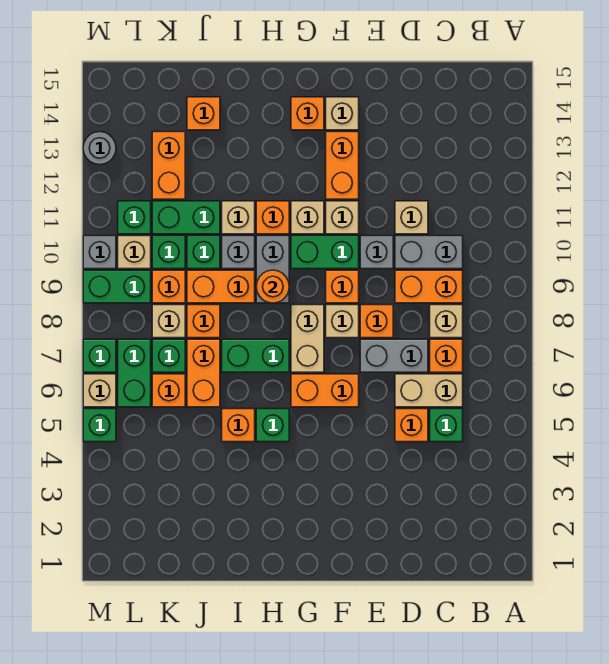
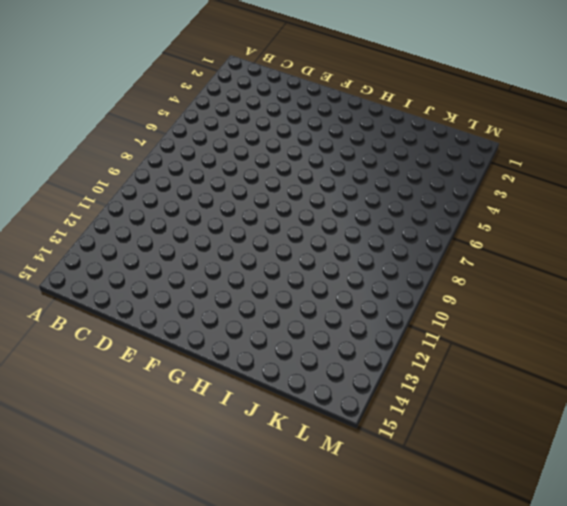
none -> green 1x1 brick [430,409,463,442]
none -> tan 1x2 brick [395,374,463,407]
none -> orange 1x1 brick [430,339,463,372]
none -> tan 1x1 brick [430,305,463,338]

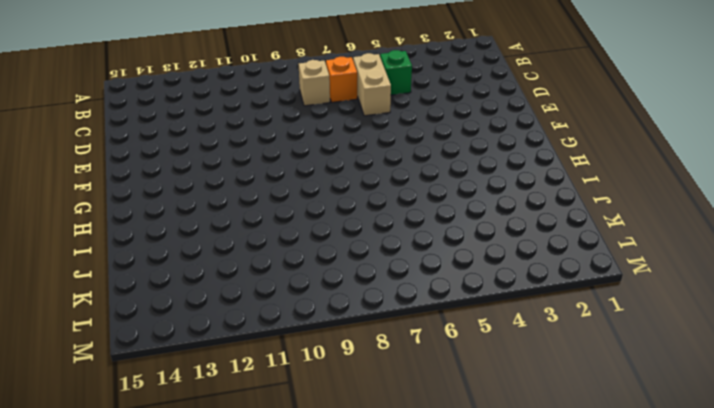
none -> orange 1x2 brick [395,270,463,303]
none -> grey 1x2 brick [395,236,463,269]
none -> orange 1x1 brick [395,409,428,442]
none -> grey 1x2 brick [360,339,428,372]

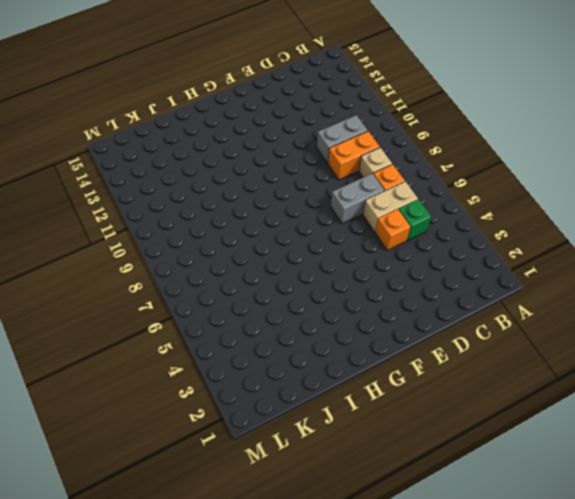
none -> tan 1x1 brick [395,201,428,234]
none -> orange 1x1 brick [360,305,393,338]
none -> grey 1x1 brick [360,236,393,269]
none -> orange 1x2 brick [291,374,359,407]

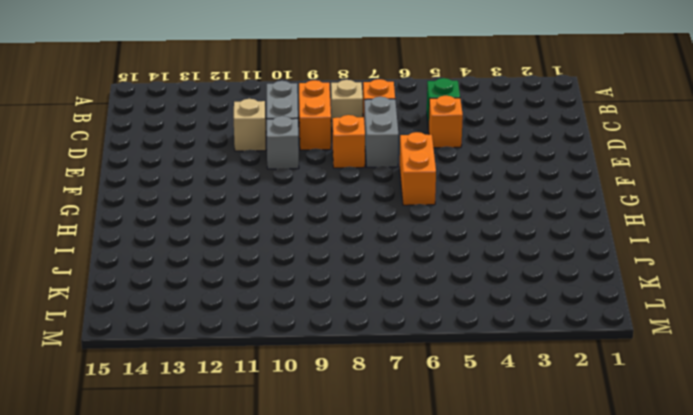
none -> tan 1x2 brick [395,374,463,407]
none -> tan 1x1 brick [326,305,359,338]
none -> orange 1x1 brick [326,270,359,303]
none -> green 1x2 brick [291,236,359,269]

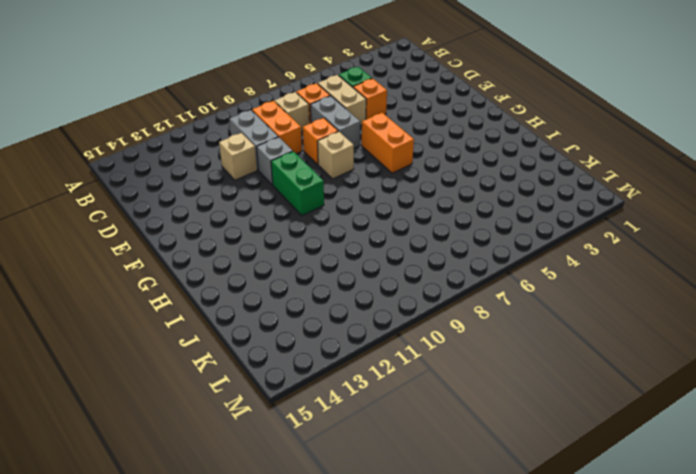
none -> orange 1x1 brick [326,270,359,303]
none -> tan 1x1 brick [326,201,359,234]
none -> orange 1x2 brick [326,132,359,199]
none -> tan 1x1 brick [326,97,359,130]

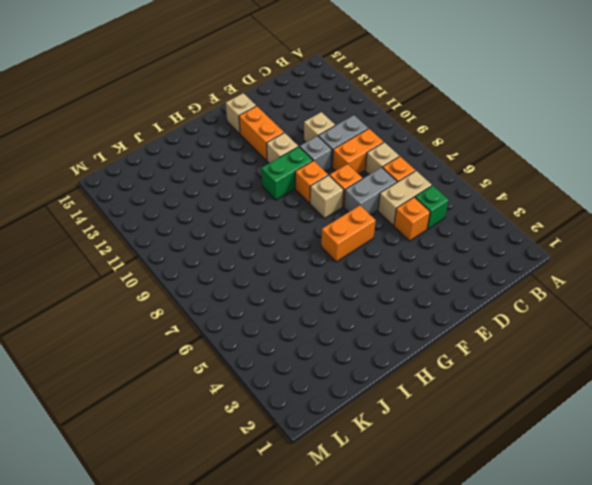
none -> tan 1x2 brick [291,305,324,372]
none -> tan 1x1 brick [291,201,324,234]
none -> orange 1x1 brick [291,97,324,130]
none -> green 1x1 brick [256,409,289,442]

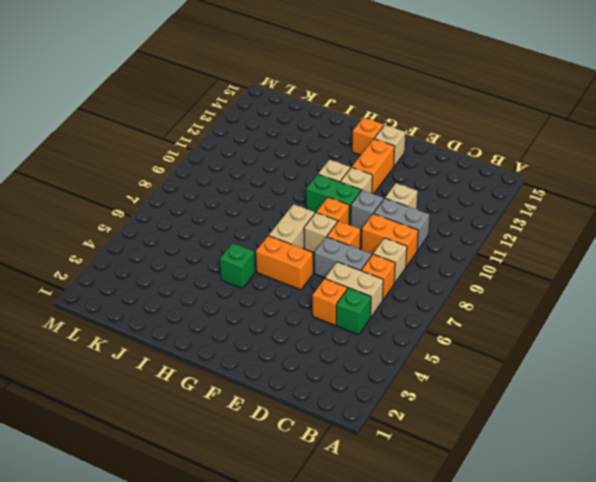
none -> green 1x2 brick [222,339,289,372]
none -> grey 1x2 brick [256,236,289,303]
none -> orange 1x1 brick [256,201,289,234]
none -> orange 1x1 brick [222,409,255,442]

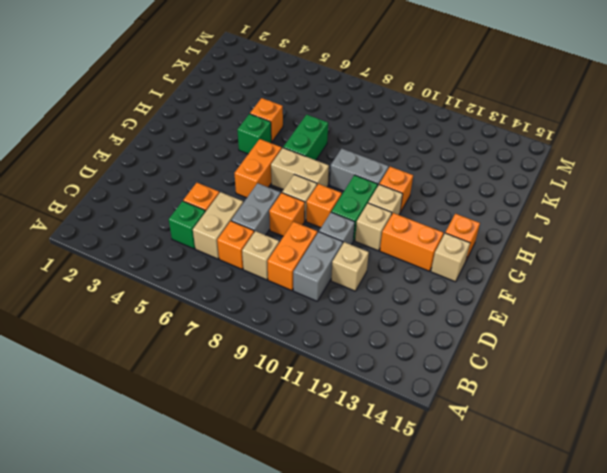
none -> orange 1x2 brick [187,270,255,303]
none -> grey 1x1 brick [222,236,255,269]
none -> tan 1x1 brick [222,201,255,234]
none -> orange 1x2 brick [187,339,220,407]

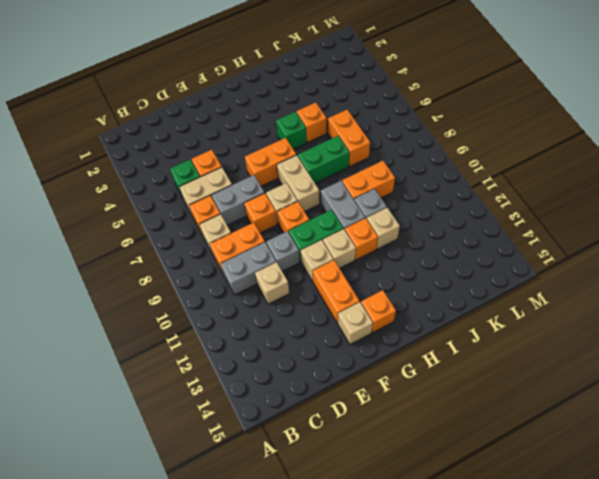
none -> orange 1x1 brick [187,305,220,338]
none -> green 1x1 brick [187,236,220,269]
none -> green 1x2 brick [152,201,220,234]
none -> orange 1x1 brick [187,97,220,130]

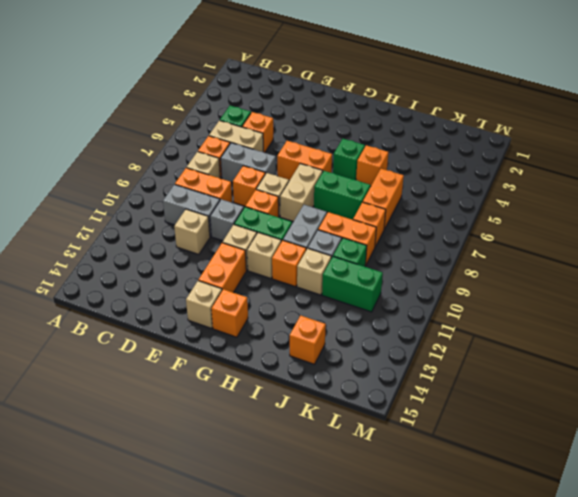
none -> orange 1x1 brick [152,374,185,407]
none -> green 1x1 brick [152,339,185,372]
none -> tan 1x1 brick [152,305,185,338]
none -> orange 1x1 brick [152,270,185,303]

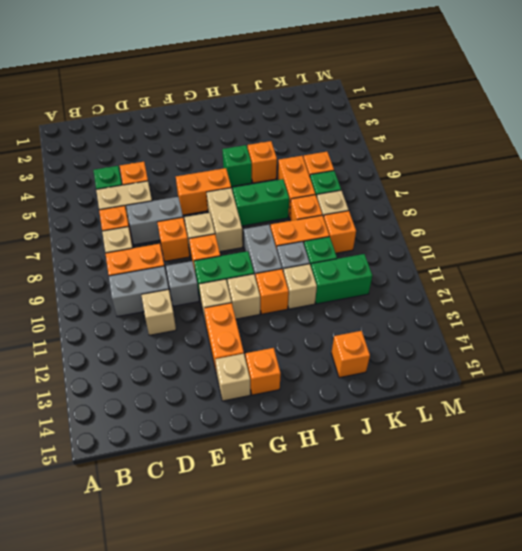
none -> green 1x1 brick [152,236,185,269]
none -> orange 1x2 brick [152,132,185,199]
none -> green 1x2 brick [118,339,151,407]
none -> green 1x2 brick [83,270,151,303]

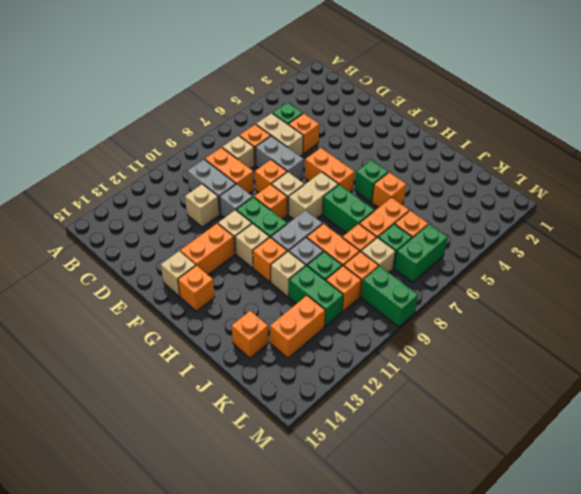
orange 1x1 brick [326,266,361,312] -> green 1x1 brick [152,236,185,269]
none -> tan 1x1 brick [118,236,151,269]
none -> green 1x1 brick [118,201,151,234]
none -> green 1x1 brick [83,409,116,442]
none -> tan 1x1 brick [83,374,116,407]

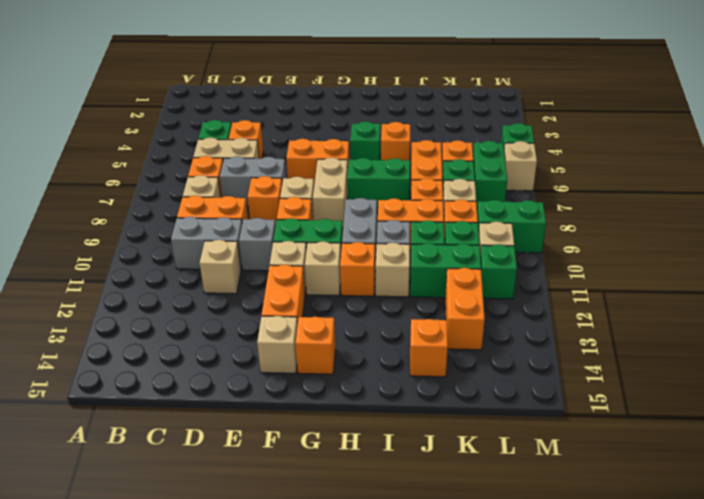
none -> green 1x1 brick [83,339,116,372]
none -> grey 1x1 brick [83,236,116,269]
none -> grey 1x1 round brick [83,132,116,165]
none -> orange 1x1 round brick [256,270,289,303]

